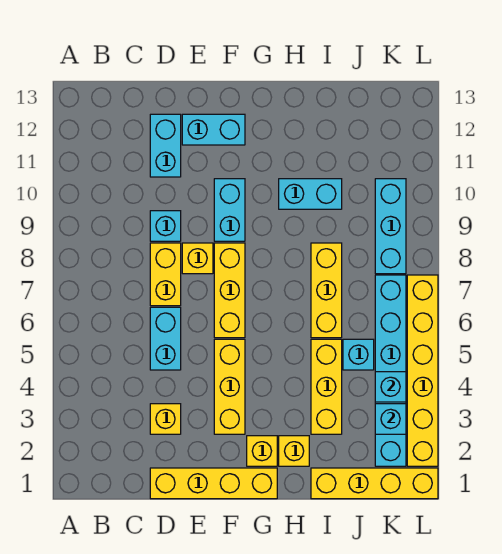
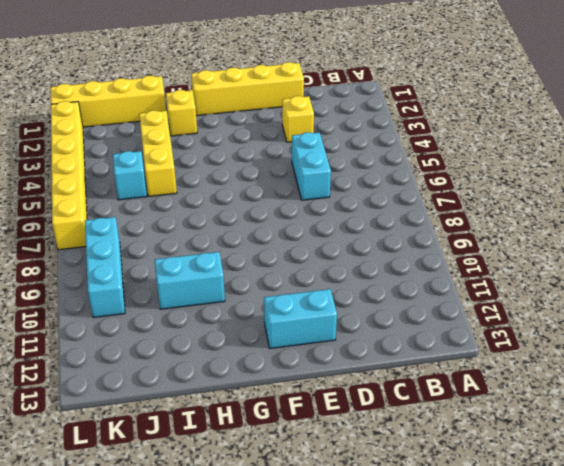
none -> yellow 1x2 brick [150,243,181,306]
none -> cyan 1x1 brick [150,211,181,241]
none -> cyan 1x2 brick [150,114,181,177]

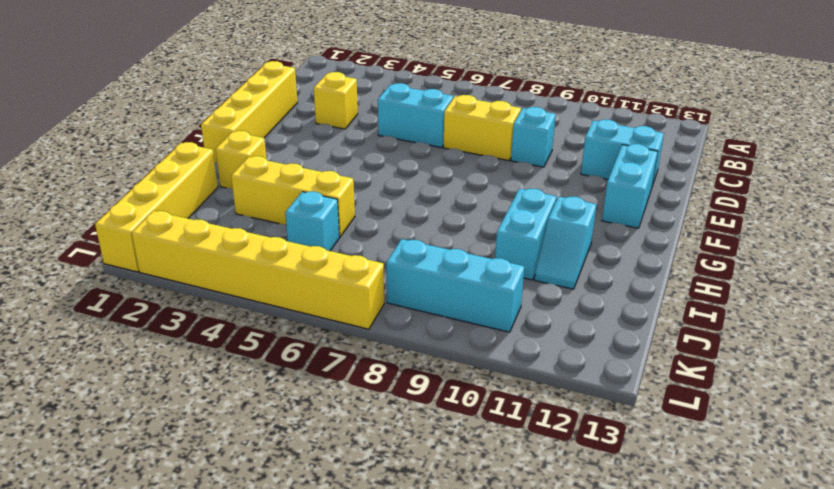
cyan 1x2 slope [535,196,596,289] -> none
none -> yellow 1x1 brick [182,243,213,274]
none -> yellow 1x3 brick [214,339,245,434]
none -> yellow 1x3 brick [214,243,245,338]

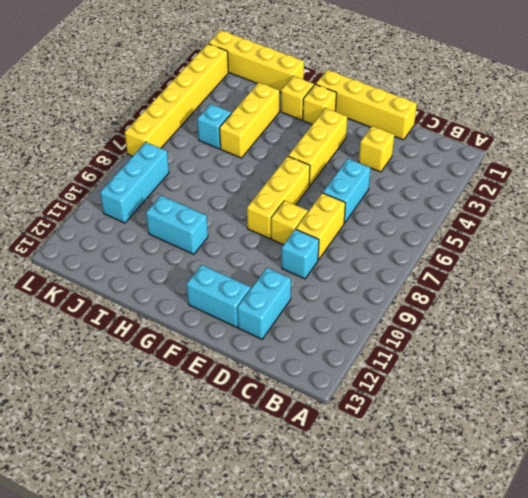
none -> cyan 1x2 brick [214,179,245,241]
none -> yellow 1x3 brick [311,243,342,338]
none -> cyan 1x6 brick [375,275,406,466]

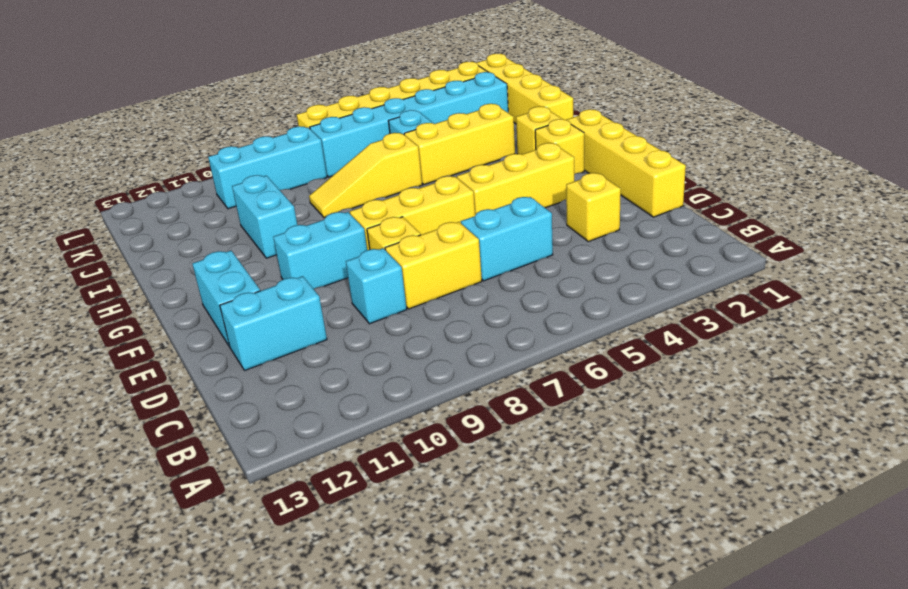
yellow 1x3 slope [309,133,422,217] -> yellow 1x3 brick [311,243,342,338]
none -> cyan 1x1 brick [375,404,406,434]
none -> cyan 1x1 brick [375,372,406,402]

